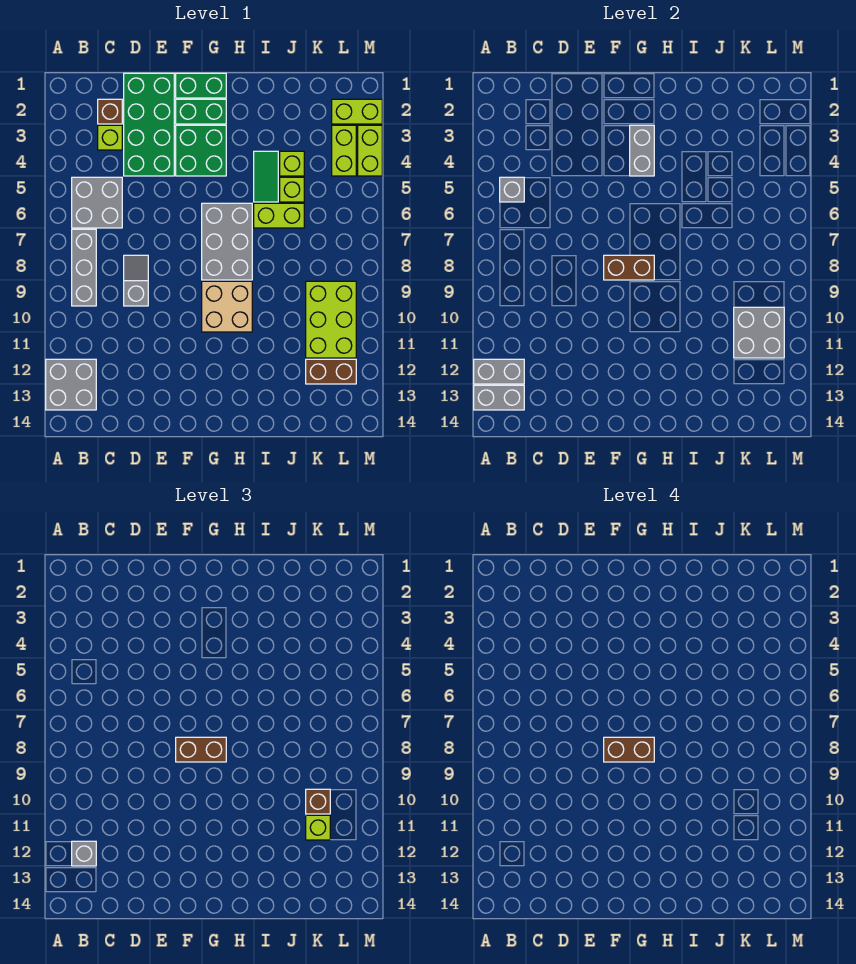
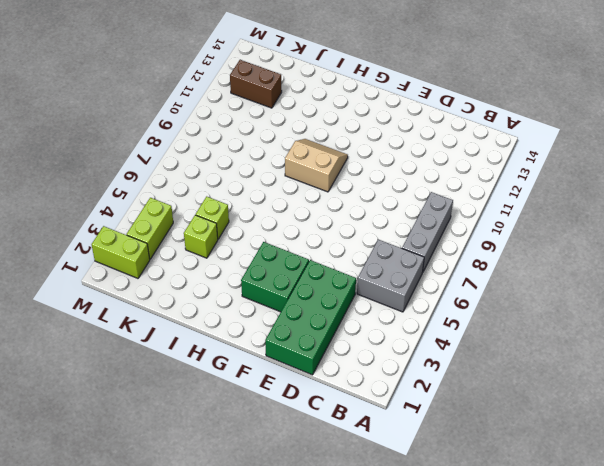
tan 2x2 slope [285,139,348,192] -> tan 2x2 brick [202,281,252,332]
none -> grey 2x2 brick [46,359,96,410]
none -> brown 1x1 brick [98,99,122,124]
none -> lime 1x1 brick [98,125,122,150]
none -> grey 1x2 slope [124,255,148,306]

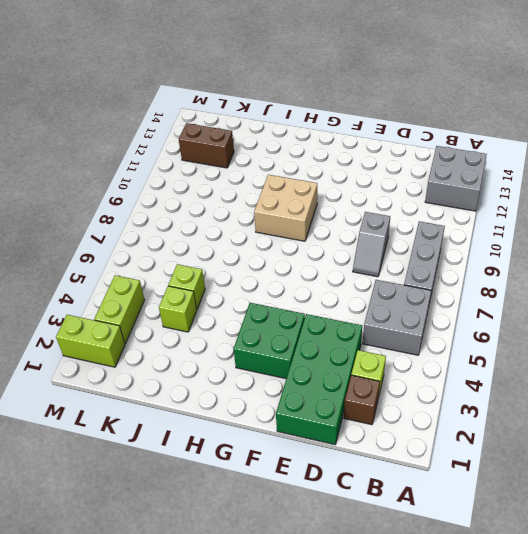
none -> green 1x2 brick [176,73,226,98]
none -> green 1x2 brick [176,99,226,124]
none -> grey 2x3 brick [202,203,252,280]
none -> green 1x2 tile [254,151,278,202]

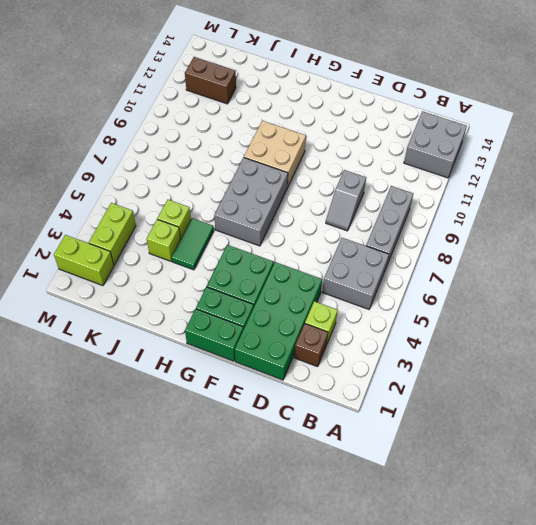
none -> lime 1x2 brick [254,203,304,228]
none -> lime 2x3 brick [306,281,356,358]
none -> lime 1x2 brick [358,125,382,176]
none -> grey 1x2 brick [474,359,524,384]

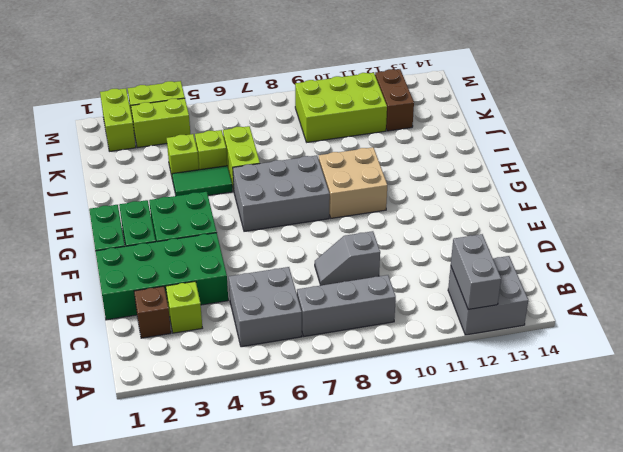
none -> grey 1x2 brick [474,385,524,410]
none -> grey 1x1 brick [500,177,524,202]
none -> brown 1x2 brick [604,255,654,280]
none -> grey 1x2 brick [630,125,654,176]

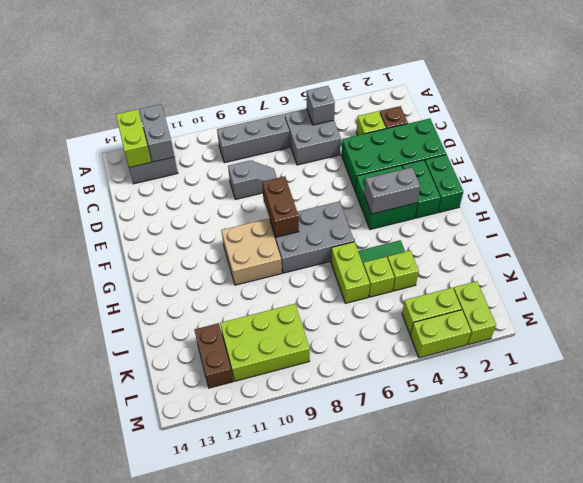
lime 1x2 brick [116,109,151,168] -> grey 1x2 brick [474,385,524,410]
none -> grey 2x2 brick [734,307,784,358]
none -> grey 1x1 brick [72,841,96,866]
none -> brown 1x2 brick [176,737,226,762]
none -> brown 1x1 brick [306,789,330,814]

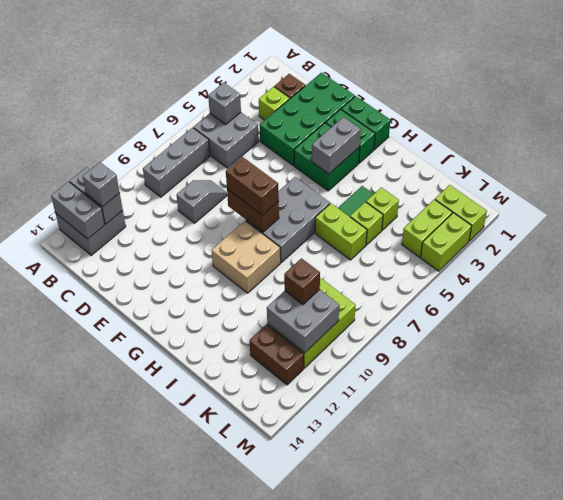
none -> lime 1x1 brick [306,815,330,840]
none -> brown 1x2 brick [604,737,654,762]

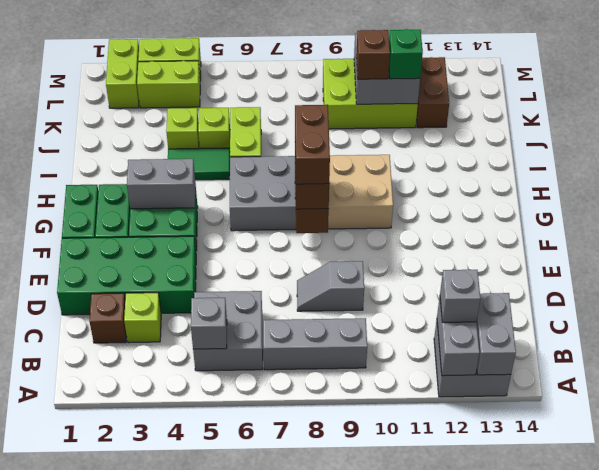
green 1x1 brick [389,29,423,79] -> lime 1x1 brick [306,815,330,840]

